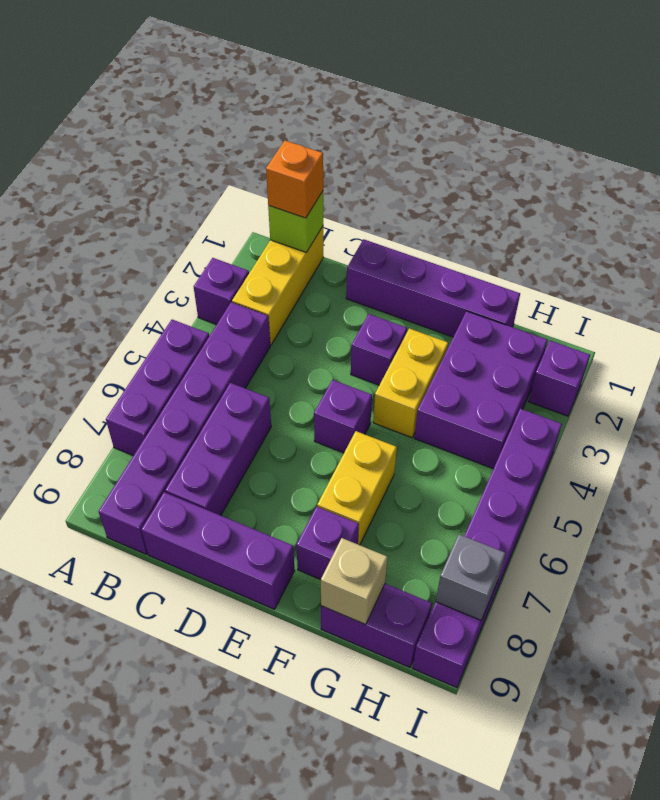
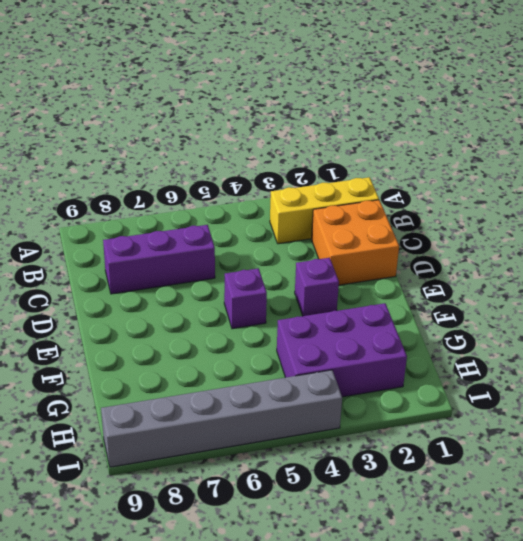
orange 2x2 brick [312,200,399,285] -> purple 1x4 brick [346,239,520,337]
grey 1x6 brick [101,370,342,467] -> purple 1x6 brick [412,409,562,688]
none -> purple 1x1 brick [194,258,249,325]
none -> purple 1x3 brick [106,320,209,456]
none -> purple 1x6 brick [98,302,270,554]

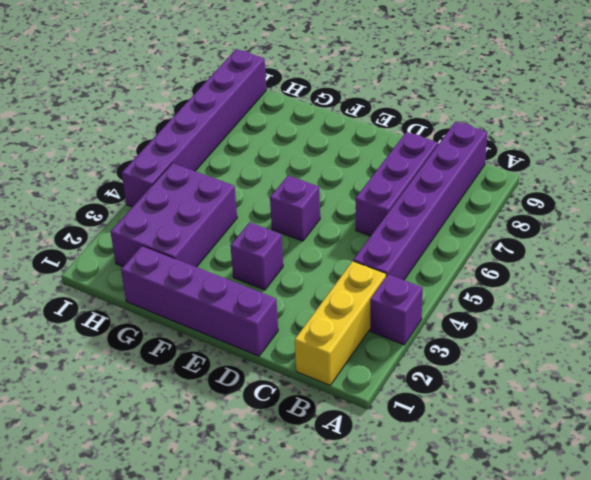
none -> purple 1x3 brick [106,320,209,456]
none -> purple 1x3 brick [141,492,295,609]
none -> yellow 1x2 brick [373,328,448,438]

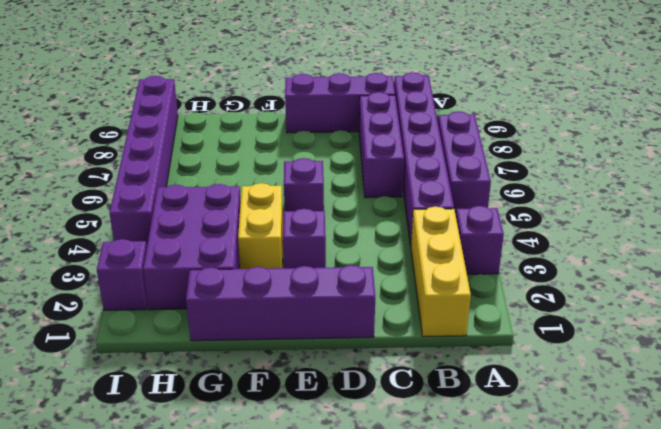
none -> yellow 1x2 brick [317,431,397,545]
none -> purple 1x1 brick [296,507,359,580]
none -> purple 1x2 brick [321,584,432,668]

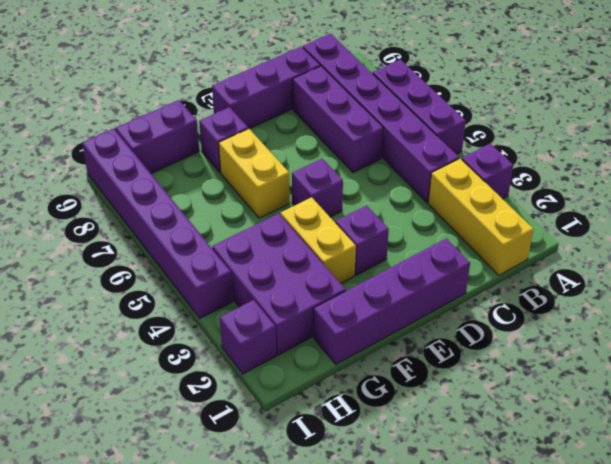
none -> lime 1x1 brick [268,191,323,253]
none -> tan 1x1 brick [321,538,388,624]
none -> grey 1x1 brick [436,534,506,620]

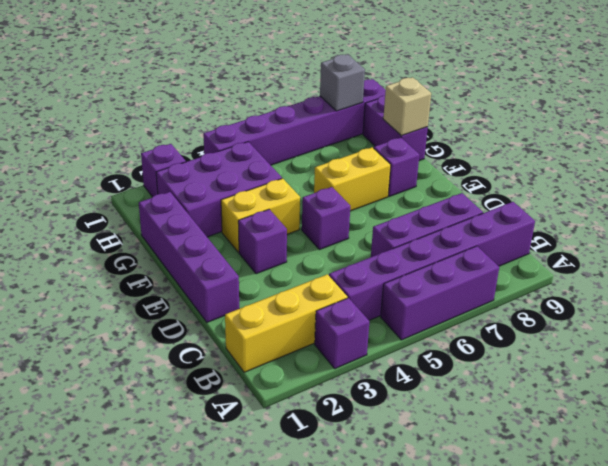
none -> purple 1x3 brick [141,492,295,609]
none -> lime 1x1 brick [268,191,323,253]
none -> orange 1x1 brick [266,141,323,218]

